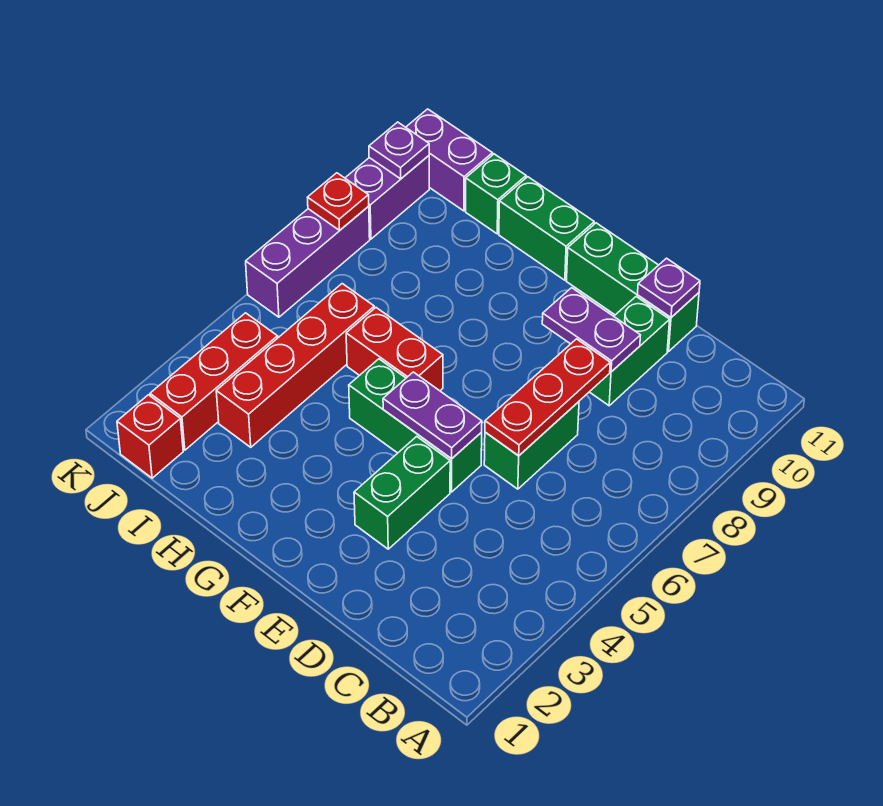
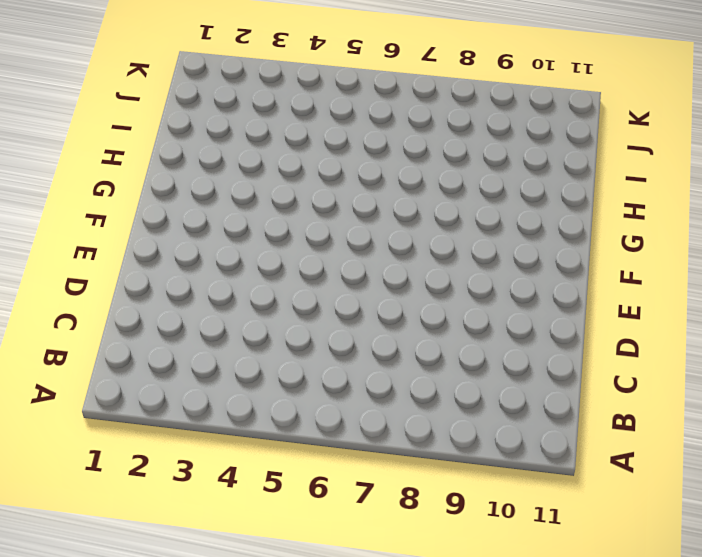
none -> green 1x2 brick [484,402,579,489]
none -> green 1x2 brick [590,297,670,406]
none -> green 1x3 brick [567,223,699,351]

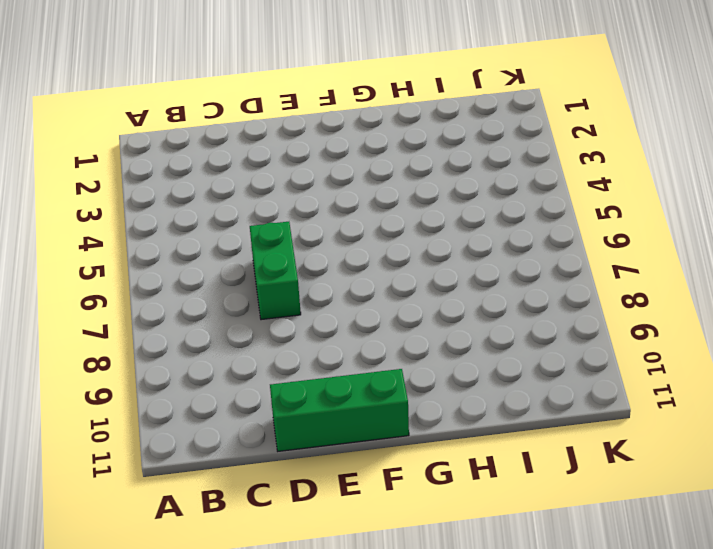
none -> green 1x2 brick [590,297,670,406]
none -> green 1x2 brick [354,436,450,549]
none -> green 1x3 brick [349,359,482,492]

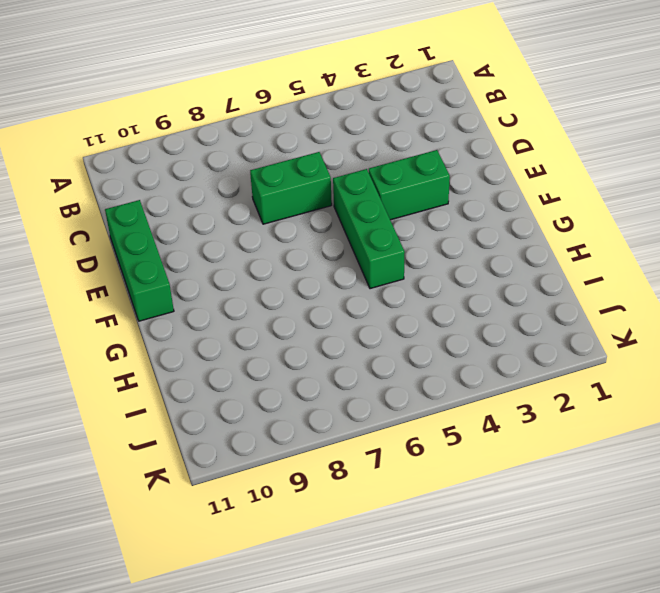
none -> green 1x2 brick [590,297,670,406]
none -> red 1x2 brick [346,308,443,391]
none -> green 1x2 brick [499,177,594,280]

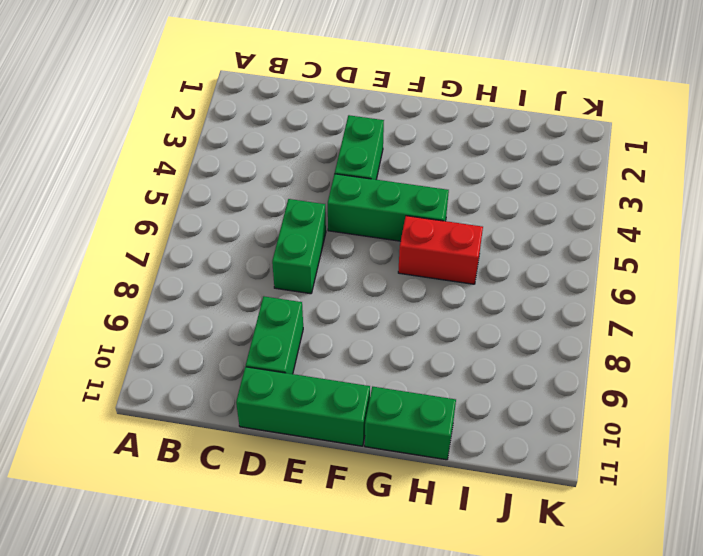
none -> red 1x4 brick [216,284,374,447]
none -> green 1x1 brick [466,154,526,234]
none -> red 1x1 brick [117,395,183,478]

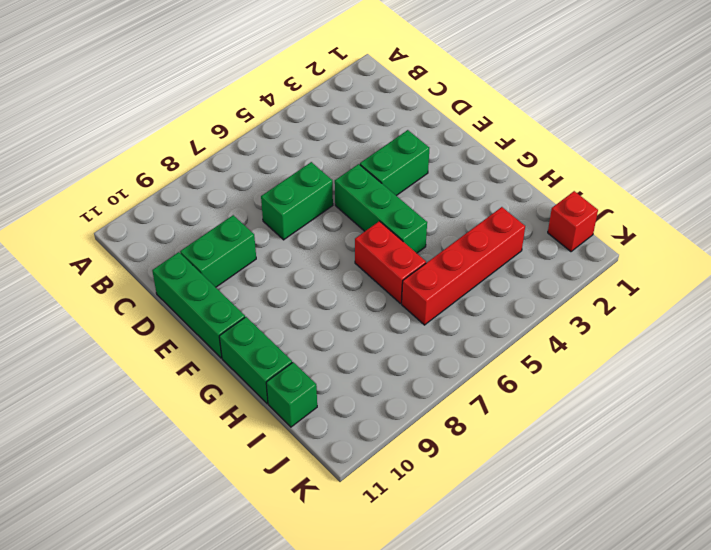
none -> red 1x3 brick [150,313,278,450]
none -> purple 1x2 brick [406,109,492,211]
none -> purple 1x3 brick [246,206,370,317]

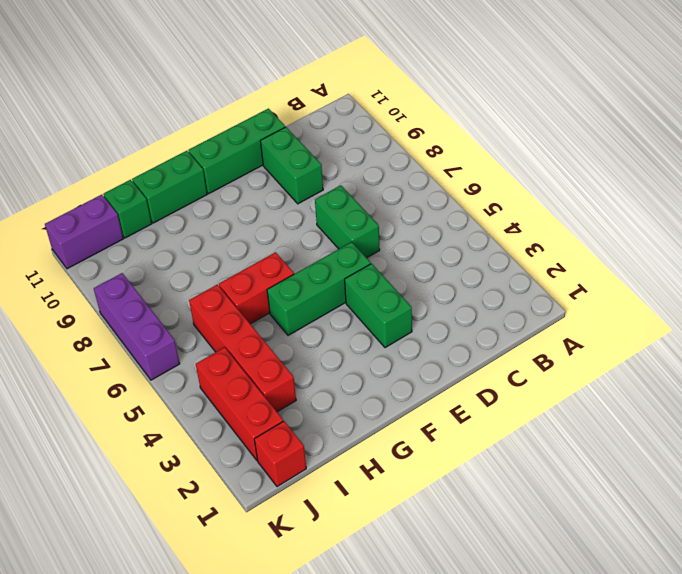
none -> purple 1x2 brick [345,156,429,239]
none -> red 1x3 plate [485,339,610,456]
none -> purple 1x2 plate [542,288,641,372]

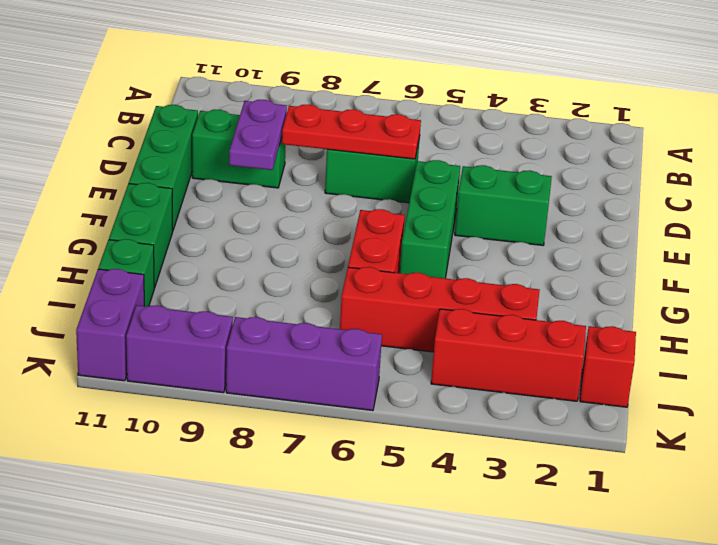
none -> purple 1x1 plate [638,258,700,317]
none -> purple 1x2 plate [383,372,482,459]
none -> red 1x1 plate [307,173,369,230]

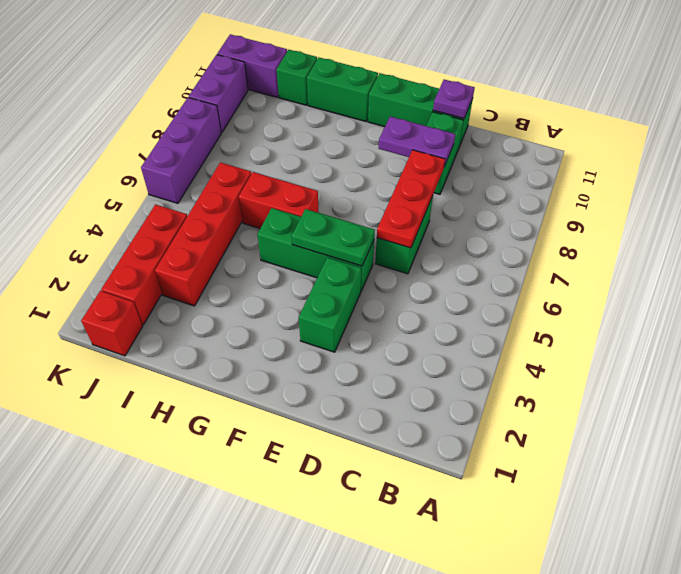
green 1x2 plate [292,209,375,266] -> purple 1x2 plate [383,372,482,459]
none -> red 1x1 plate [307,173,369,230]
none -> purple 1x1 plate [369,122,429,179]

